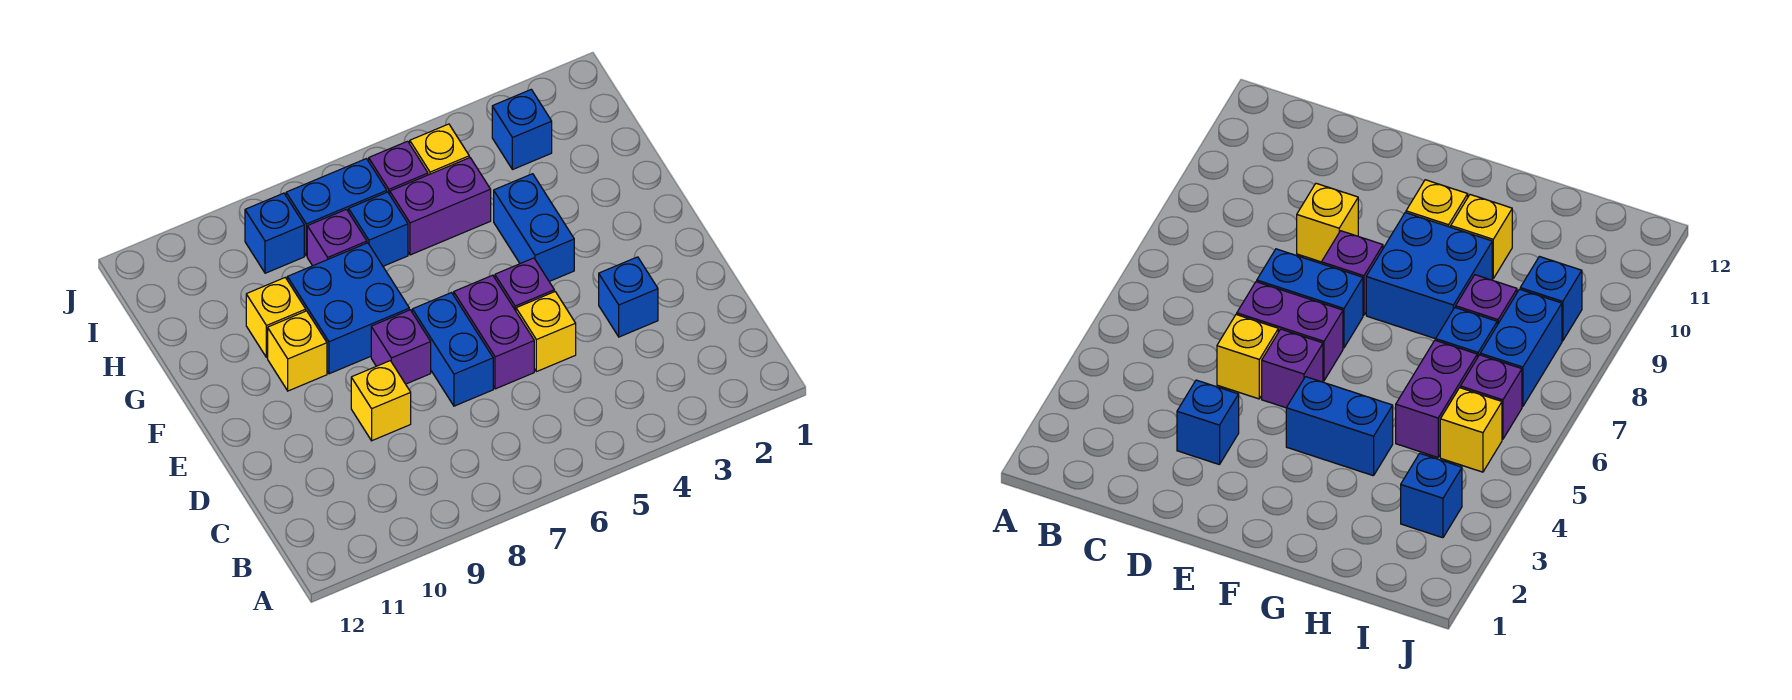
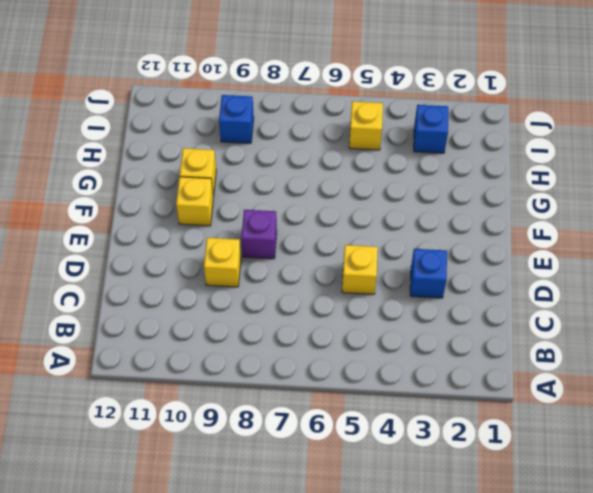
none -> purple 1x2 brick [454,275,534,389]
none -> blue 1x2 brick [412,293,493,406]
none -> purple 1x1 brick [495,258,554,311]

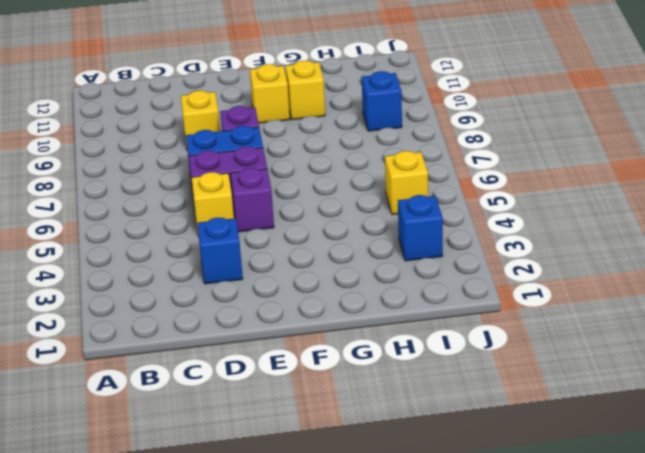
none -> blue 1x2 brick [494,174,574,281]
none -> blue 2x2 brick [287,243,409,374]
none -> purple 1x2 brick [390,158,491,255]

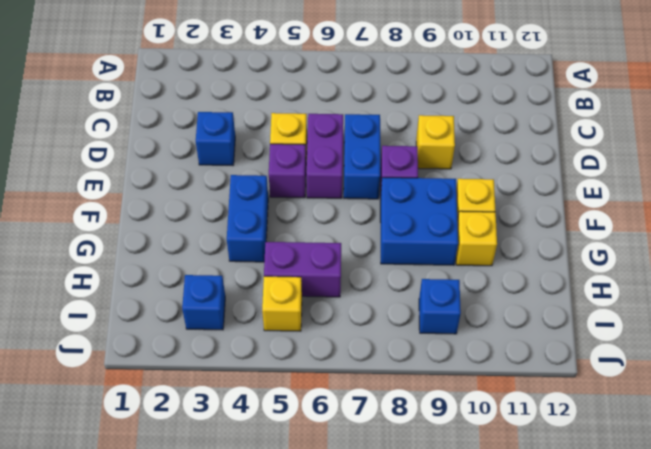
none -> blue 1x1 brick [349,192,408,266]
none -> purple 1x1 brick [307,209,367,266]
none -> purple 1x1 brick [369,141,428,194]

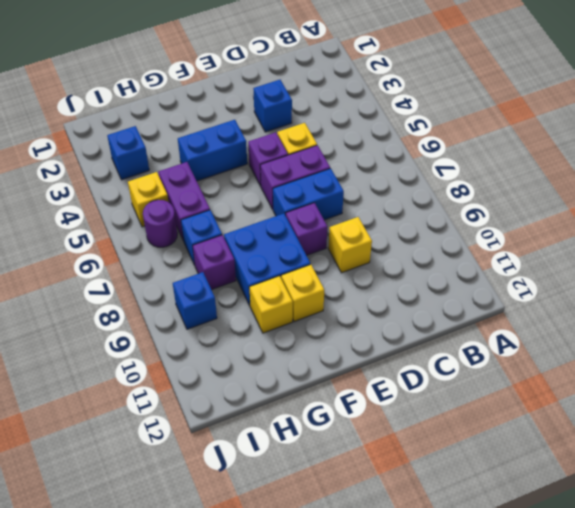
purple 1x1 round brick [143,200,177,247] -> purple 1x1 brick [369,141,428,194]
none -> blue 1x2 brick [286,159,387,256]

